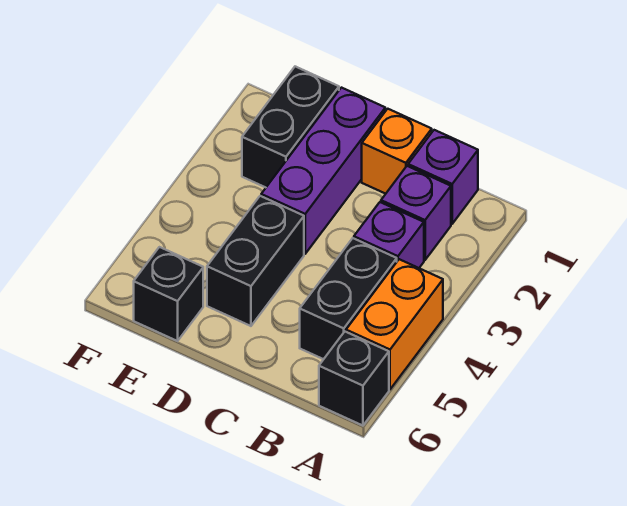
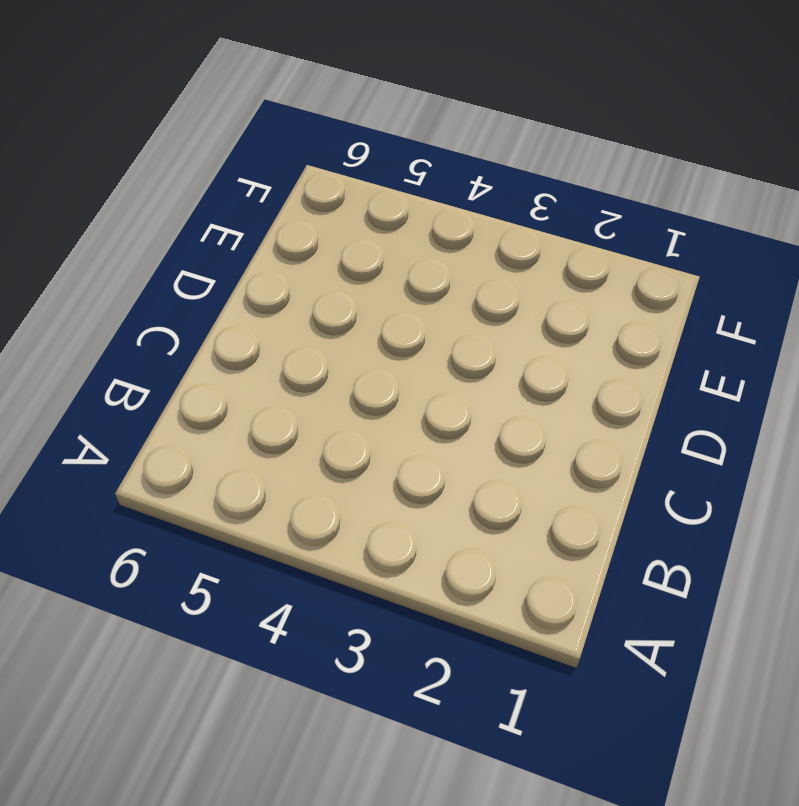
none -> orange 1x2 brick [346,259,443,389]
none -> black 1x1 brick [319,332,389,426]

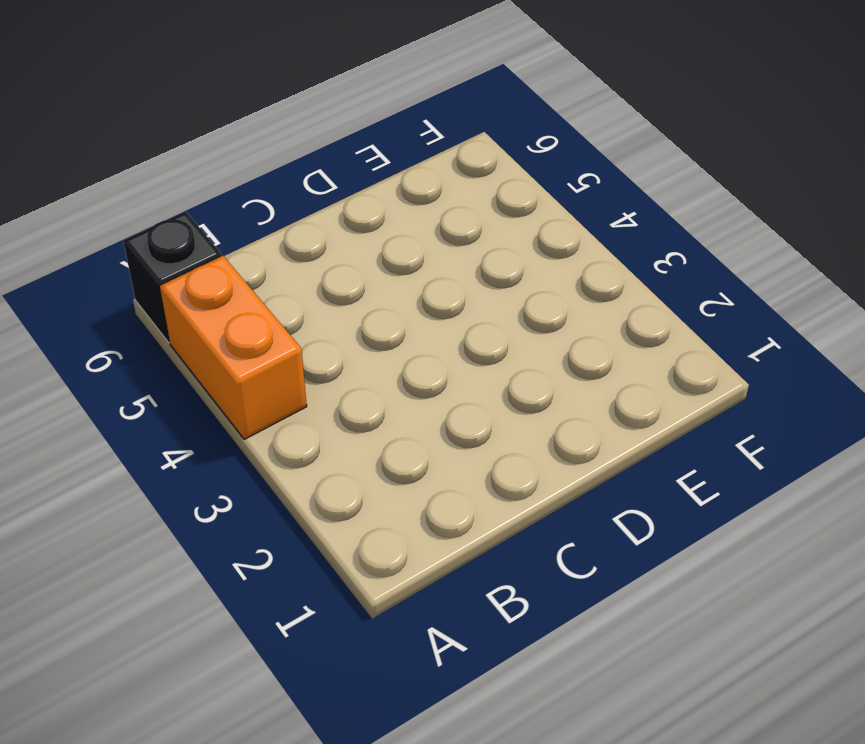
none -> purple 1x1 brick [408,130,478,224]
none -> purple 1x1 brick [381,166,451,260]

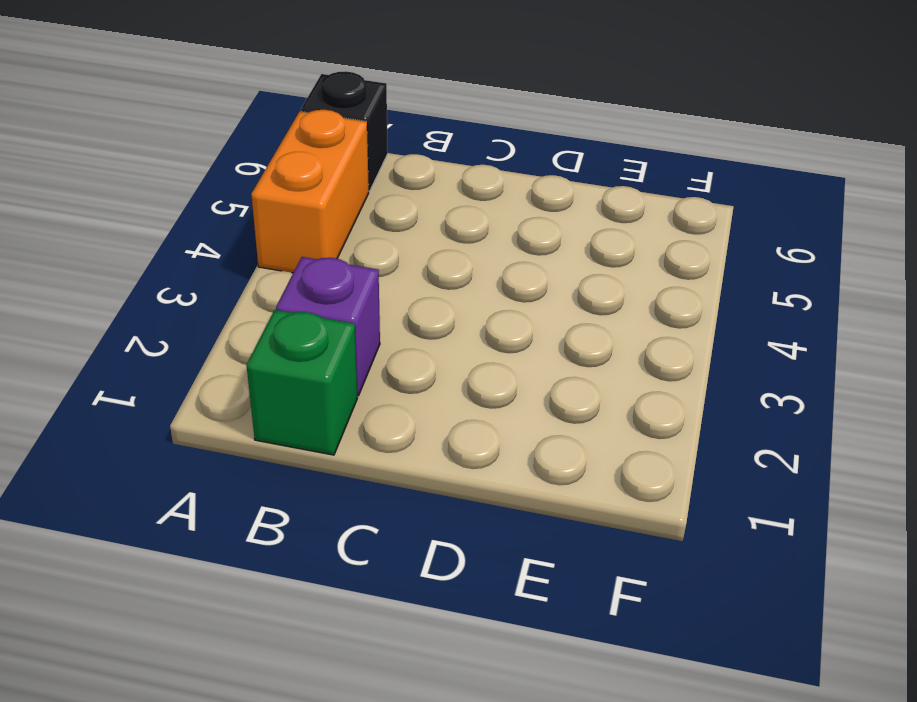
green 1x1 brick [247,310,357,455] -> purple 1x1 brick [408,130,478,224]
none -> purple 1x1 brick [354,202,424,268]
none -> black 1x2 brick [300,238,397,359]

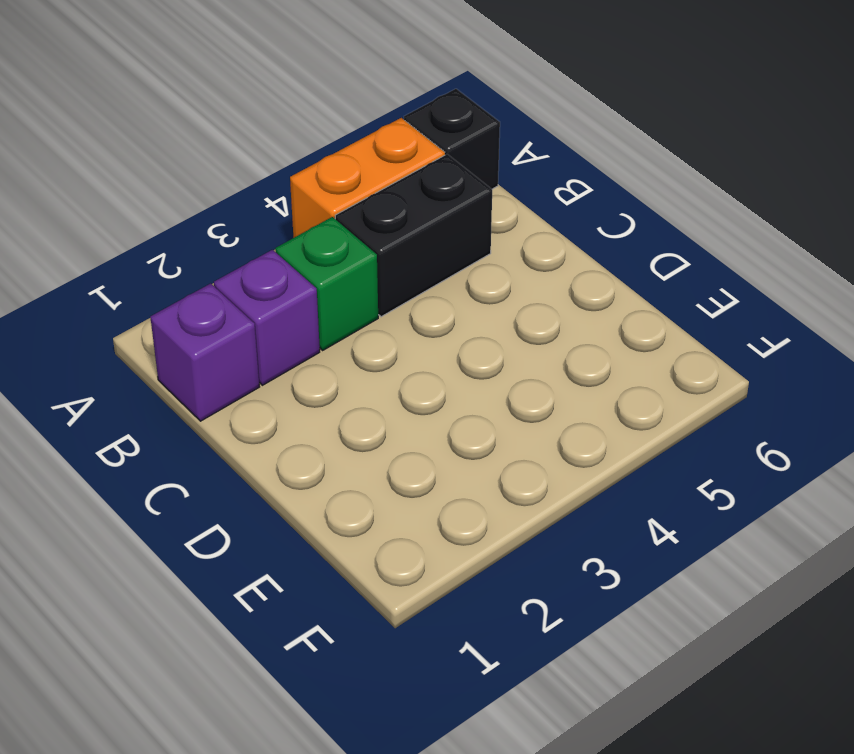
green 1x1 brick [275,217,378,350] -> purple 1x1 brick [354,202,424,268]
none -> orange 1x1 brick [362,109,432,194]
none -> purple 1x3 brick [261,88,385,254]

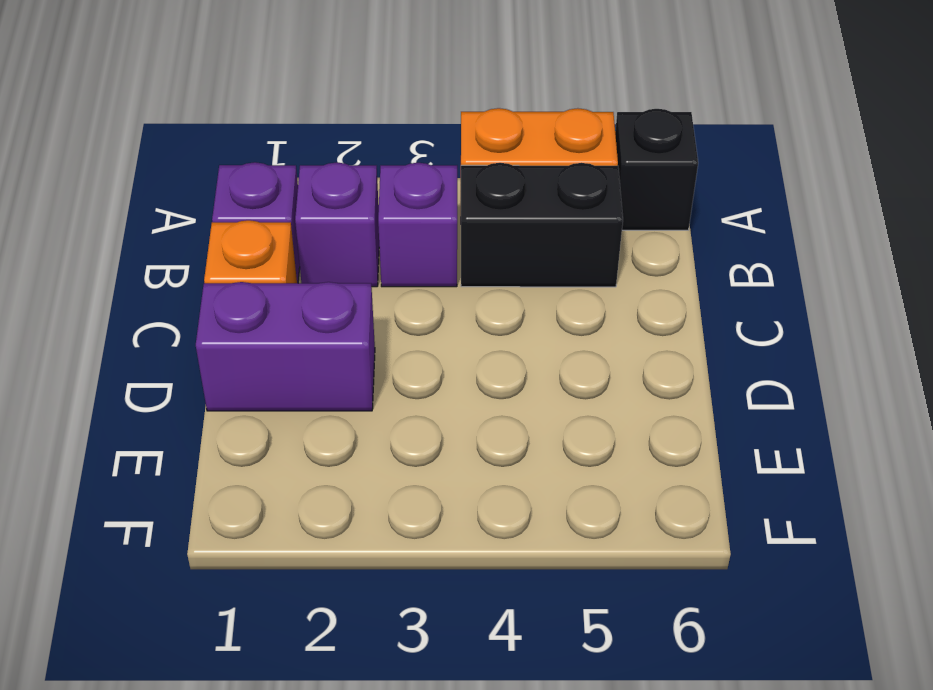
purple 1x2 brick [196,282,375,411] -> purple 1x3 brick [261,88,385,254]
none -> black 1x2 brick [207,196,304,326]
none -> black 1x2 brick [242,67,339,187]

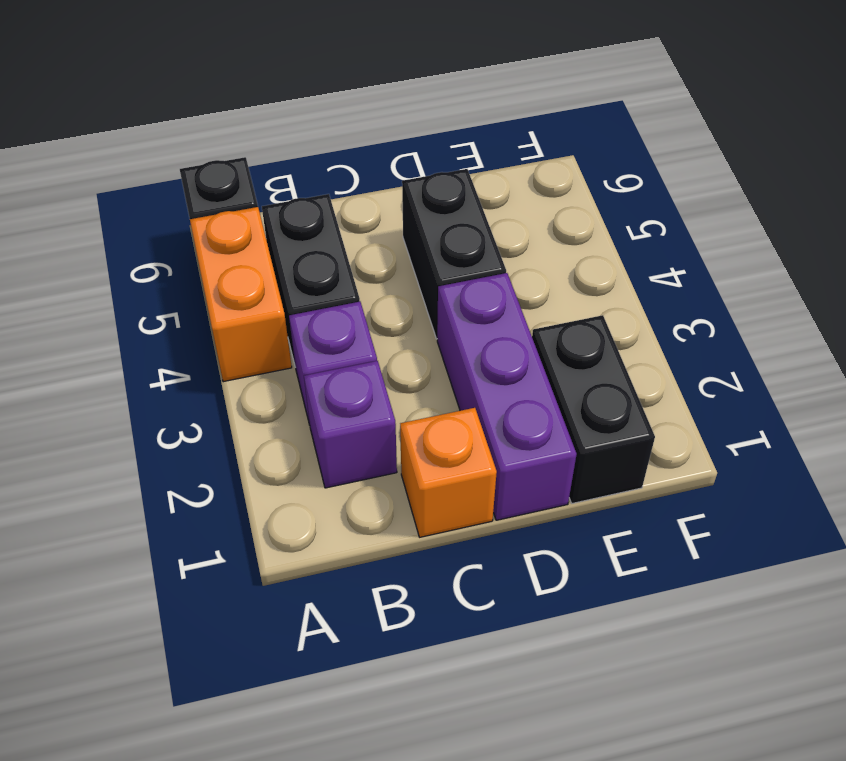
none -> purple 1x1 brick [408,130,478,224]
none -> black 1x1 brick [134,247,203,341]

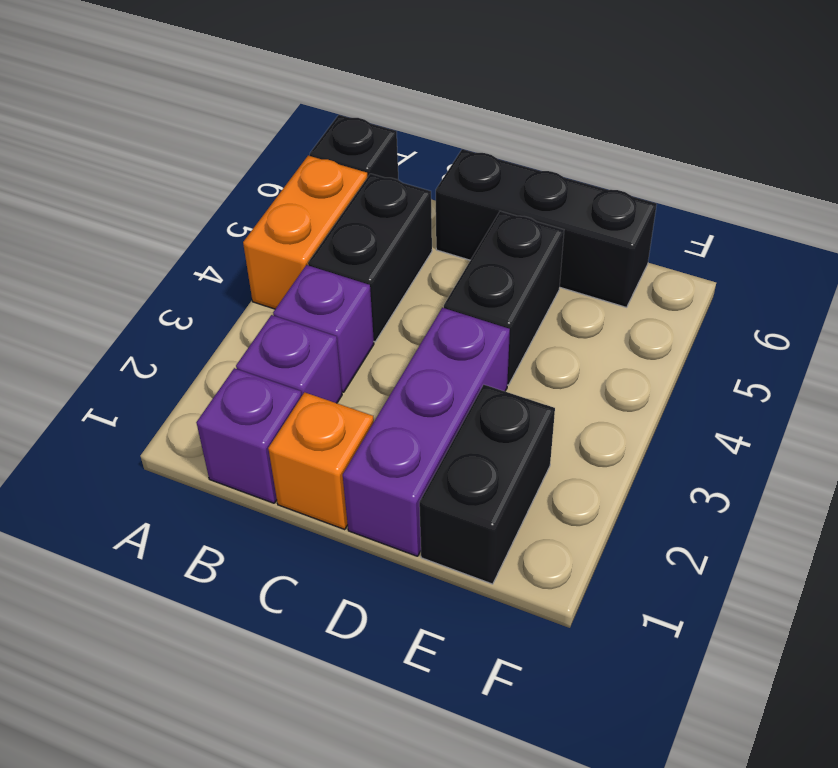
black 1x3 brick [436,149,657,307] -> black 1x1 brick [134,247,203,341]

